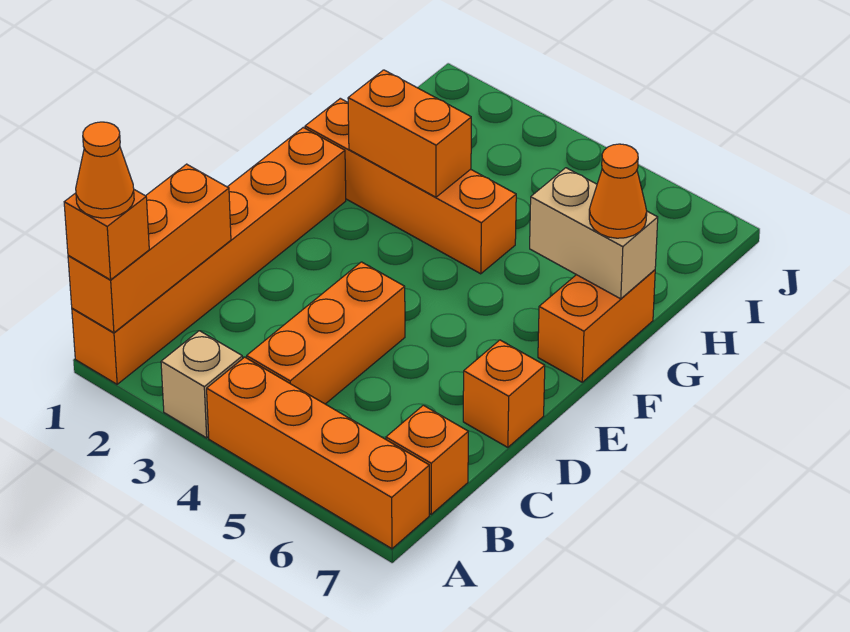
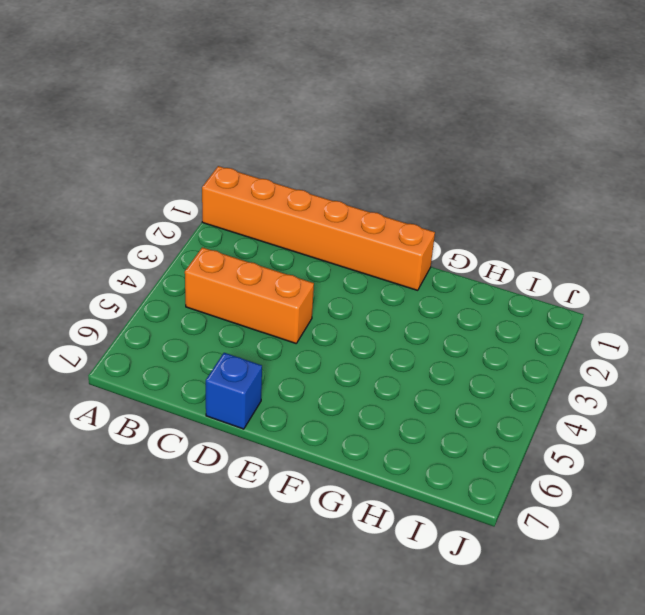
blue 1x1 brick [206,353,262,429] -> orange 1x1 brick [463,340,545,447]
none -> tan 1x1 brick [161,331,243,438]
none -> orange 1x4 brick [207,357,429,549]
none -> orange 1x1 brick [386,405,468,514]

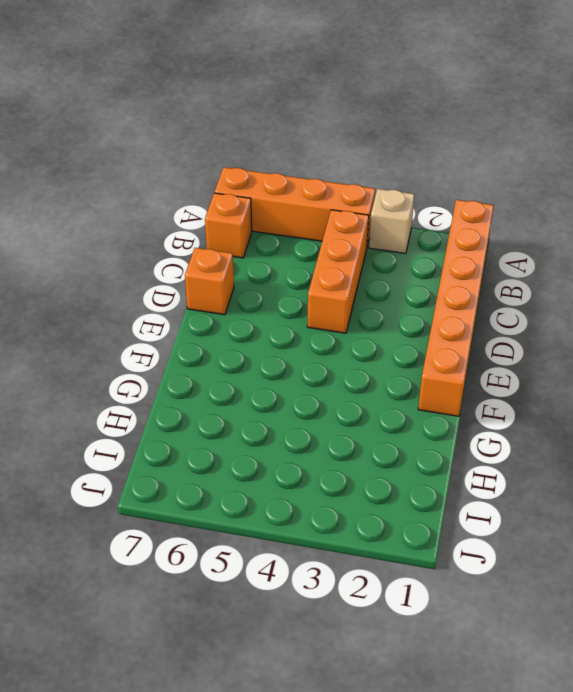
none -> orange 1x2 brick [538,270,655,382]
none -> orange 1x4 brick [305,98,516,274]
none -> orange 1x3 brick [68,164,231,333]

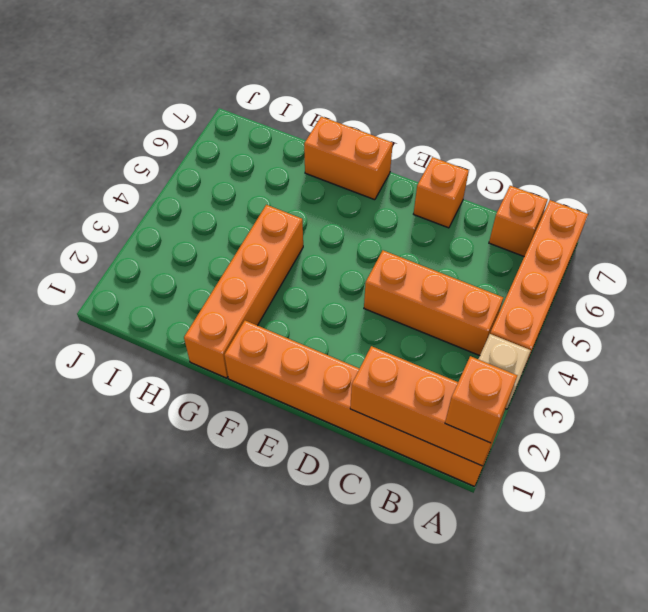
none -> orange 1x2 brick [348,70,471,197]
none -> tan 1x2 brick [530,168,658,299]
none -> orange 1x1 cone [589,144,647,238]

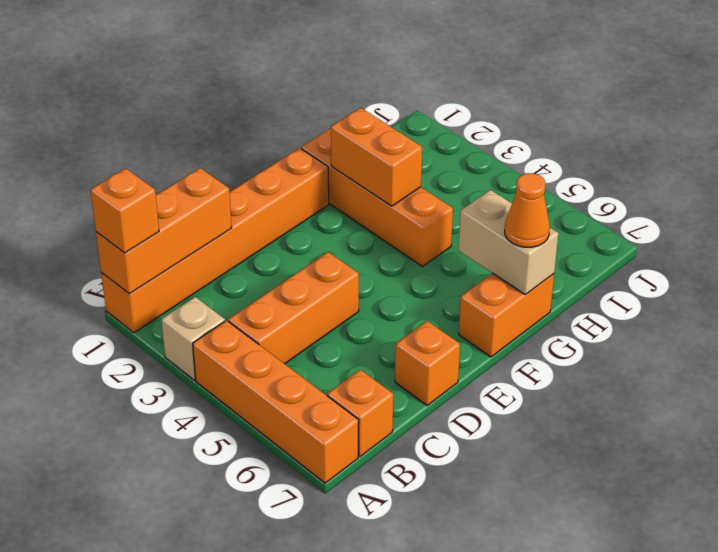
none -> orange 1x1 cone [76,122,134,218]

